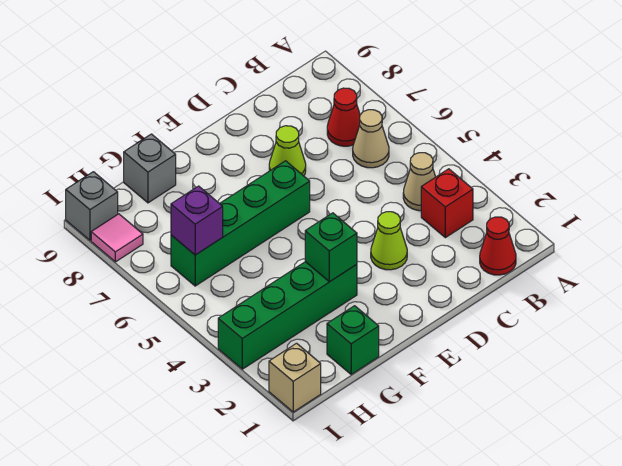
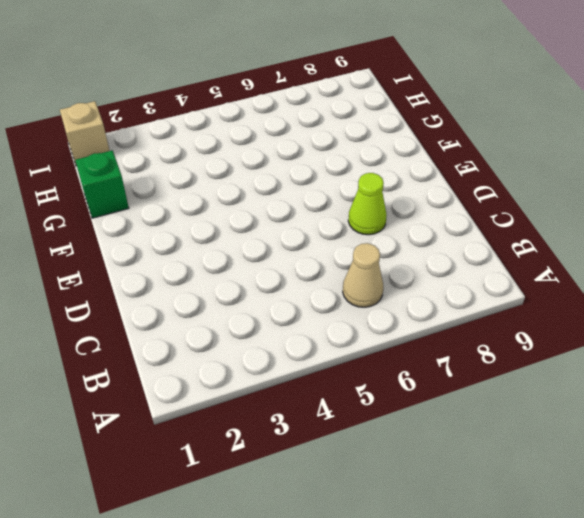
none -> red 1x1 cone [480,217,516,275]
none -> red 1x1 brick [421,169,473,238]
none -> tan 1x1 cone [403,153,435,211]

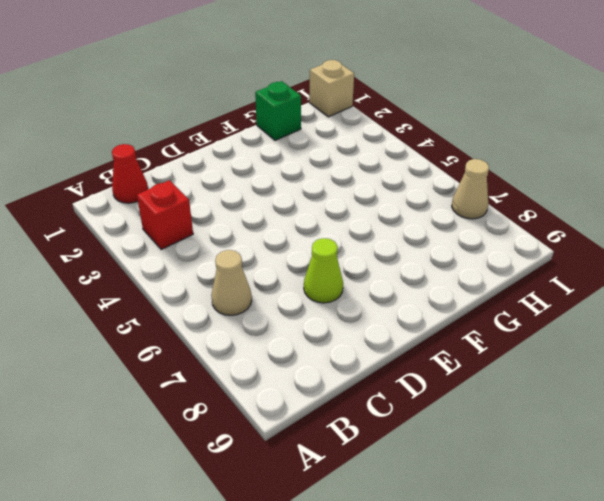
tan 1x1 cone [452,159,489,219] -> tan 1x1 cone moved to [403,153,435,211]
none -> red 1x1 cone [327,88,360,146]
none -> lime 1x1 cone [371,212,407,270]
none -> green 1x4 brick [171,161,310,286]

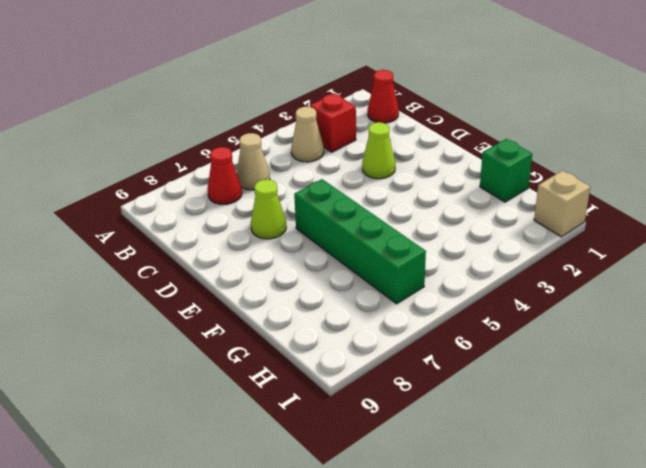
none -> green 1x4 brick [218,262,357,369]
none -> grey 1x1 brick [124,134,176,203]
none -> pink 1x1 tile [91,214,143,262]

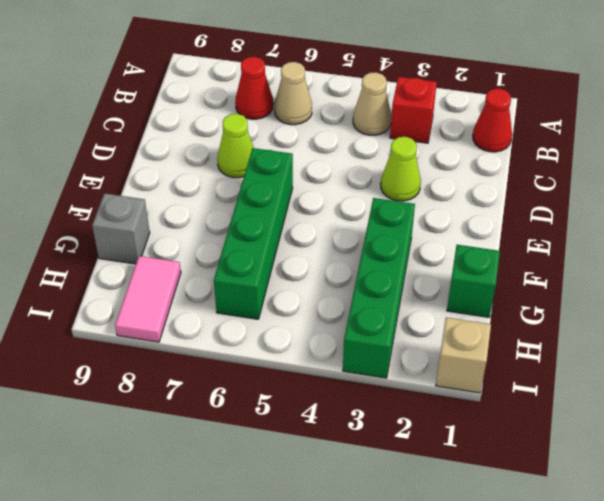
pink 1x2 tile [115,256,181,342] -> pink 1x1 tile [91,214,143,262]
none -> grey 1x1 brick [66,172,118,240]
none -> green 1x1 brick [305,213,357,282]
none -> purple 1x1 brick [171,186,223,255]

